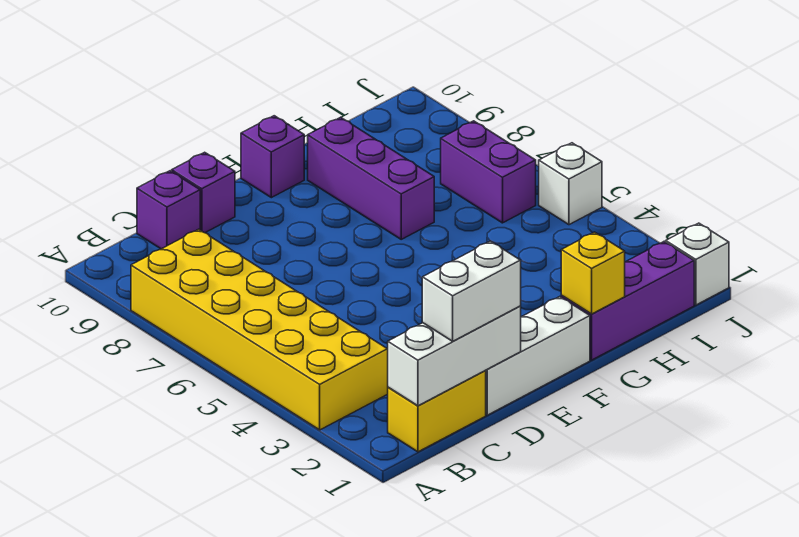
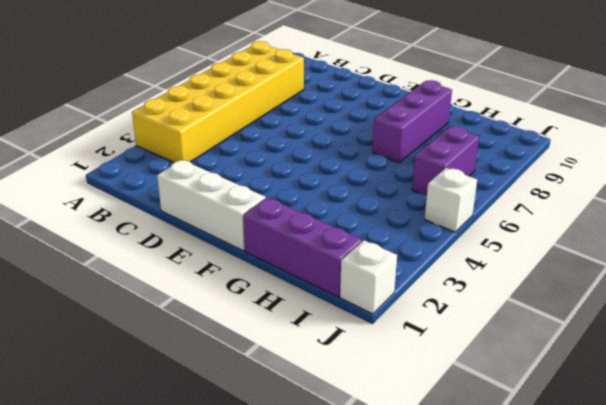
none -> yellow 1x2 brick [388,370,486,452]
none -> purple 1x1 brick [137,171,200,249]
none -> purple 1x1 brick [172,152,235,233]

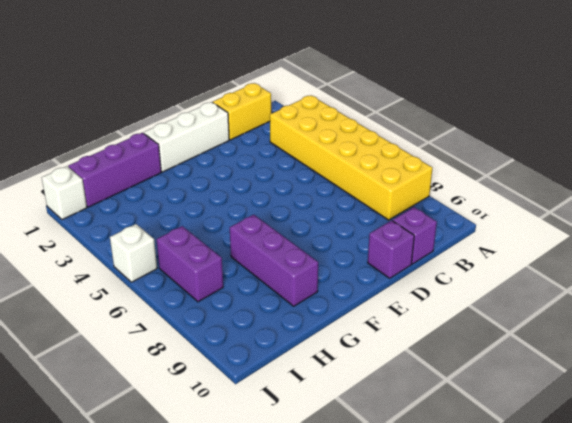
none -> purple 1x1 brick [241,116,304,198]
none -> white 1x3 brick [388,306,521,406]
none -> yellow 1x1 brick [561,232,625,314]

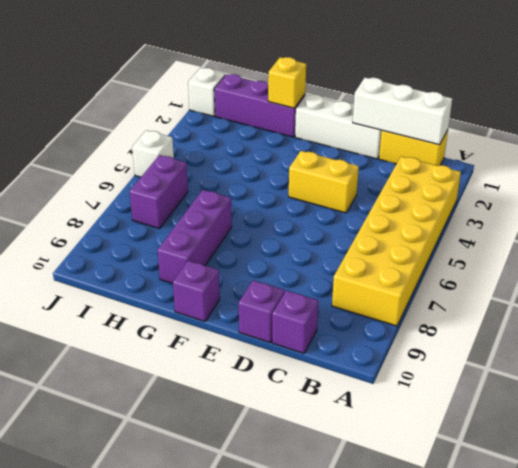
yellow 1x2 brick [289,151,359,213] -> none
none -> white 1x2 brick [422,241,521,341]

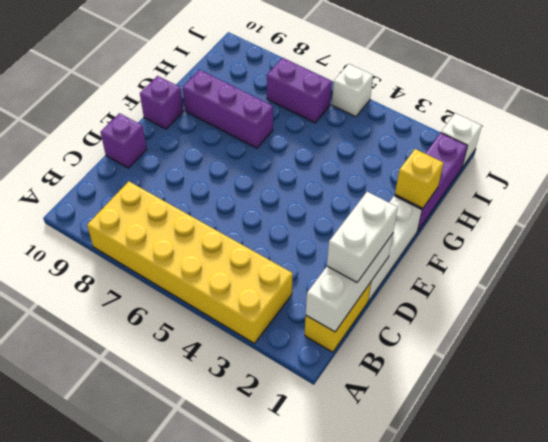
none -> purple 1x1 brick [137,171,200,249]

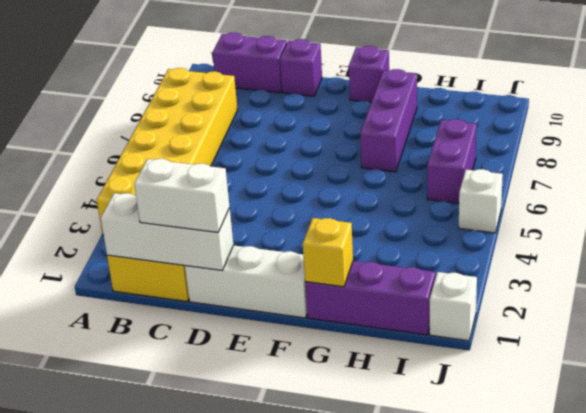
purple 1x2 brick [213,33,287,93] -> purple 1x1 brick [137,171,200,249]

